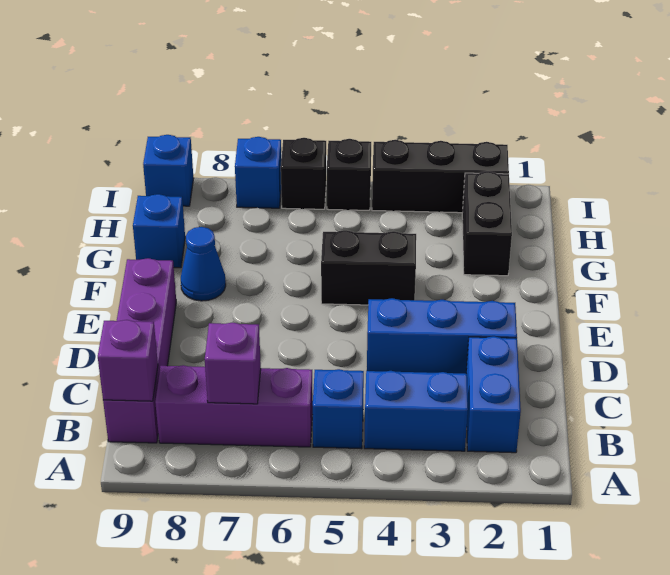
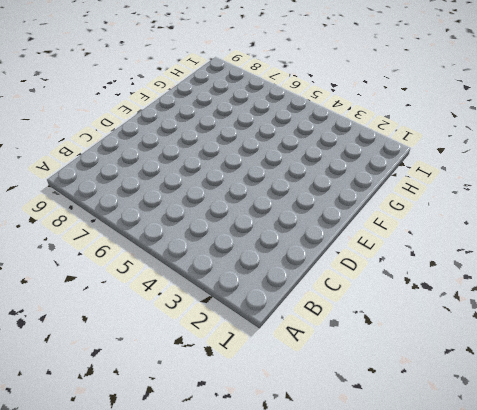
none -> blue 1x2 brick [466,336,521,453]
none -> blue 1x2 brick [364,371,468,451]
none -> blue 1x1 brick [313,369,364,449]

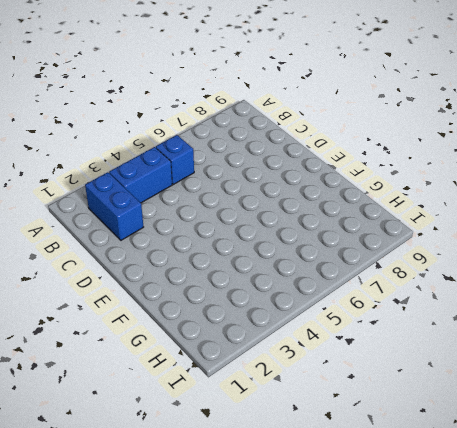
none -> purple 1x3 brick [155,365,313,447]
none -> purple 1x4 brick [103,258,176,443]
none -> blue 1x3 brick [367,298,517,373]

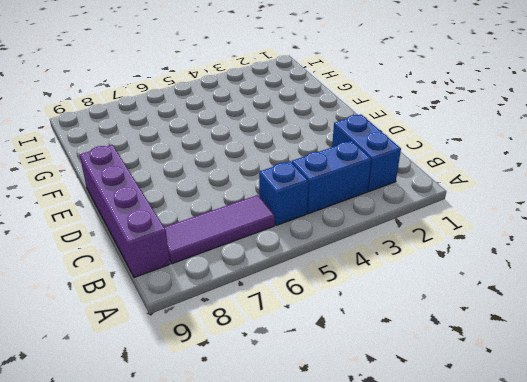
purple 1x3 tile [164,195,275,264] -> purple 1x3 brick [155,365,313,447]
none -> blue 1x3 brick [367,298,517,373]
none -> black 1x2 brick [321,230,416,305]
none -> blue 1x1 cone [181,227,226,301]

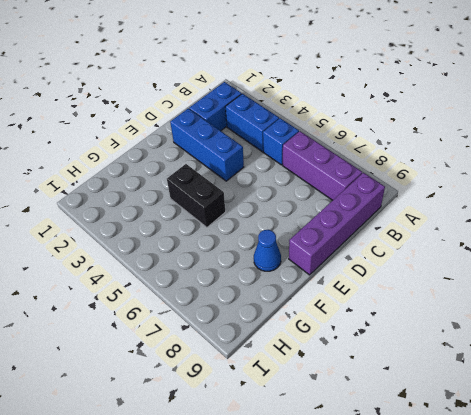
none -> black 1x2 brick [462,171,512,276]
none -> blue 1x1 brick [133,194,185,268]
none -> black 1x3 brick [372,140,509,213]

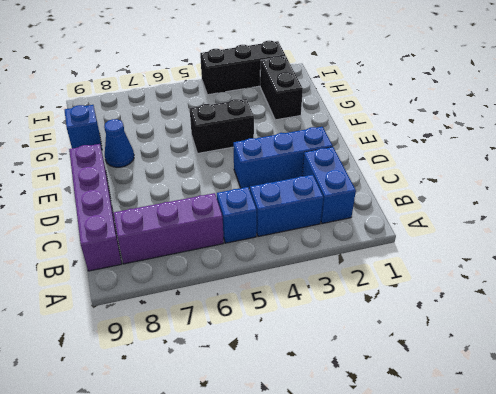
none -> black 1x1 brick [326,139,371,210]
none -> black 1x1 brick [281,138,326,209]
none -> blue 1x1 brick [235,137,281,208]

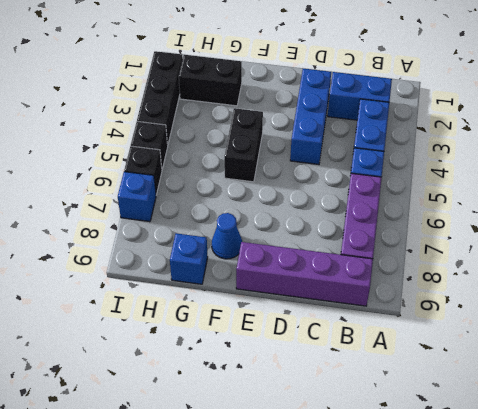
none -> blue 1x1 brick [143,135,194,206]
none -> purple 1x1 brick [205,322,261,404]
none -> purple 1x1 brick [98,320,158,401]

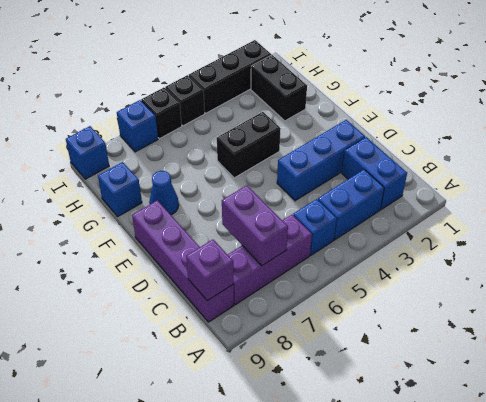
purple 1x2 brick [222,185,288,266] -> purple 1x1 brick [205,322,261,404]

